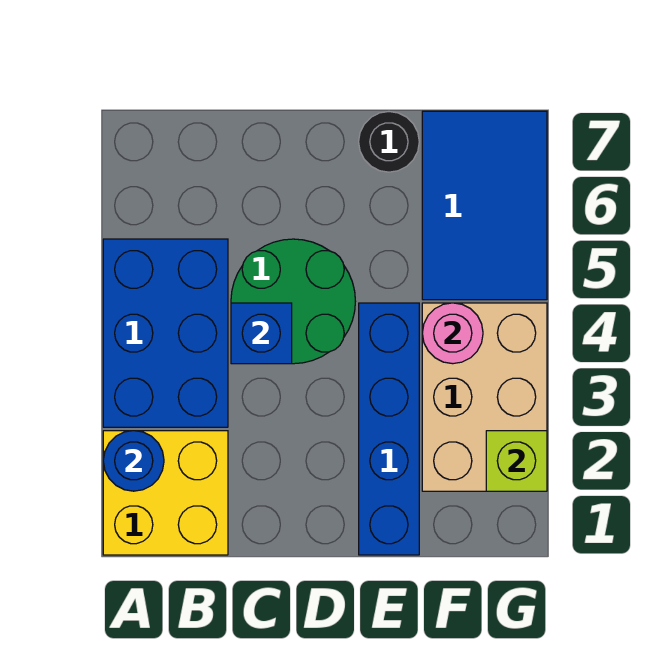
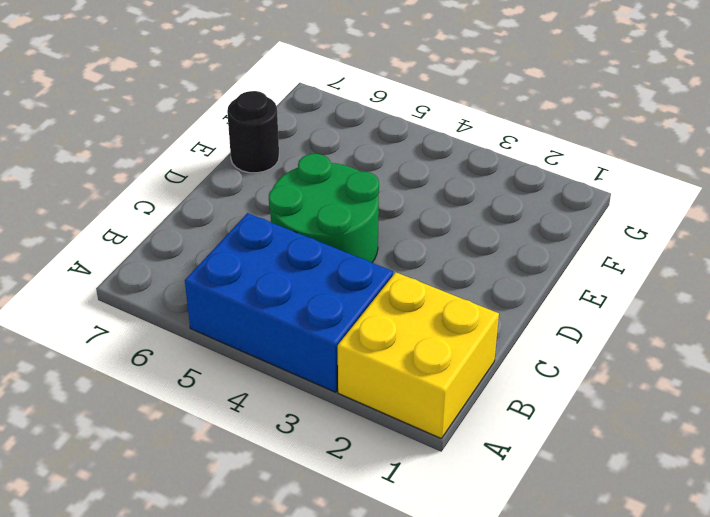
none -> blue 1x4 brick [359,303,419,555]
none -> tan 2x3 brick [422,303,547,491]

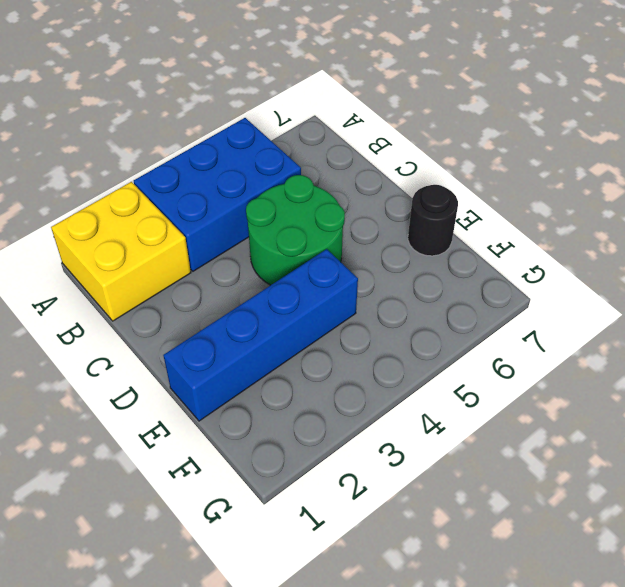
none -> tan 2x3 brick [422,303,547,491]
none -> blue 2x3 tile [422,111,547,300]

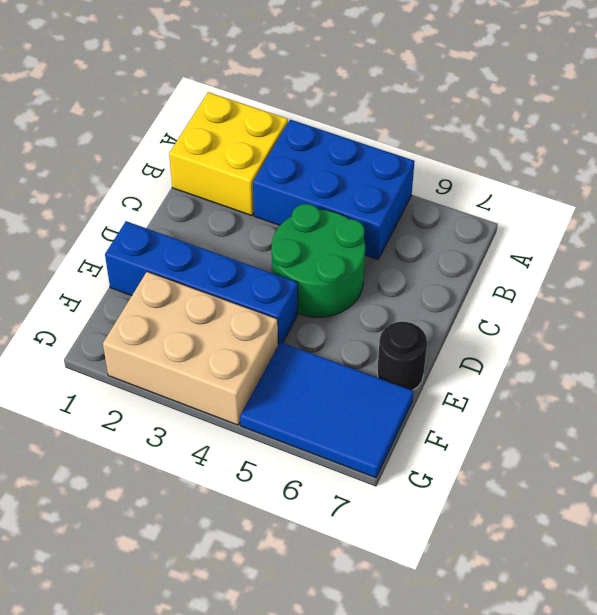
none -> blue 1x1 round brick [103,431,164,491]
none -> blue 1x1 brick [231,303,292,364]

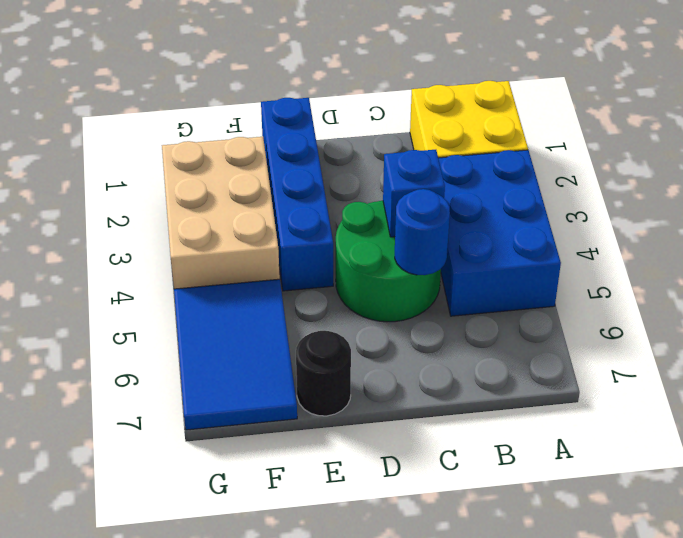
blue 1x1 round brick [395,189,450,275] -> blue 1x1 round brick moved to [103,431,164,491]
none -> pink 1x1 round brick [422,303,483,364]
none -> lime 1x1 brick [486,431,547,491]

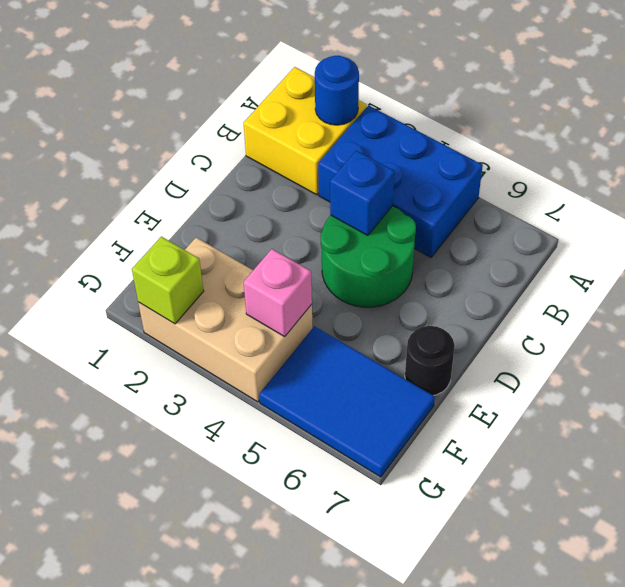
pink 1x1 brick [244,249,312,336] -> pink 1x1 round brick [422,303,483,364]
none -> blue 1x4 brick [359,303,419,555]

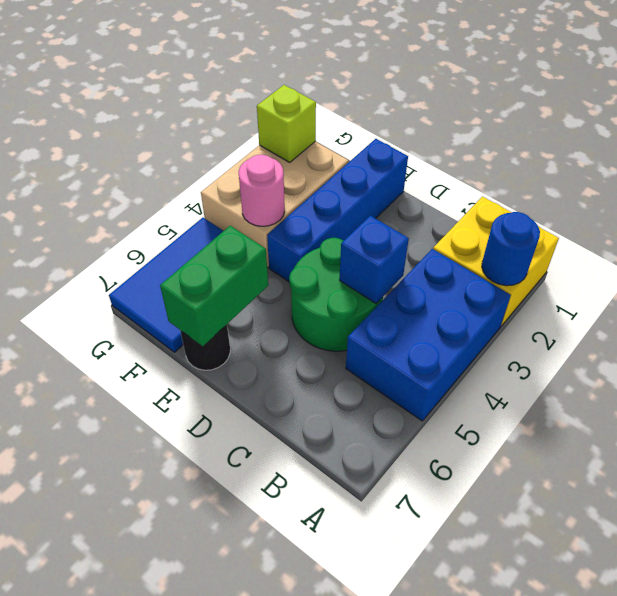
green 1x2 brick [160,226,268,346] -> none

